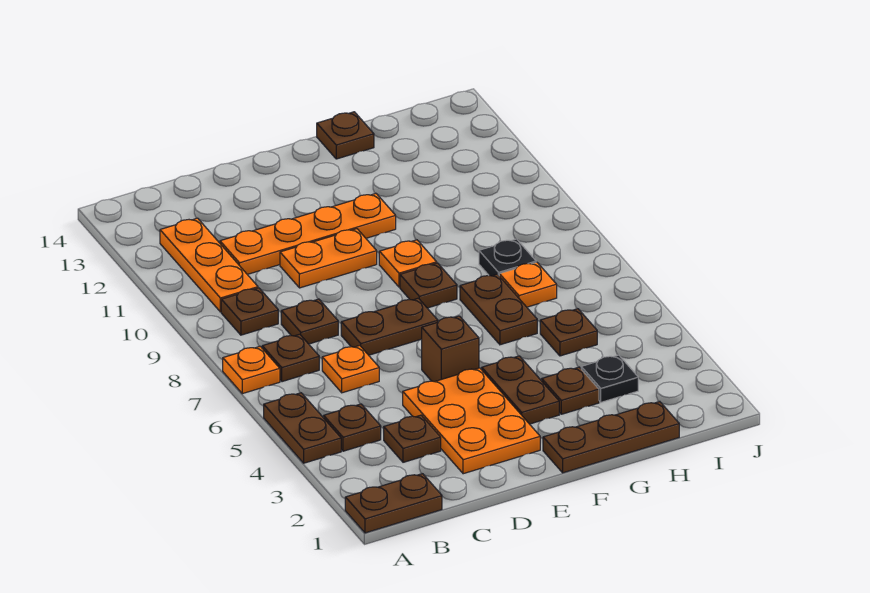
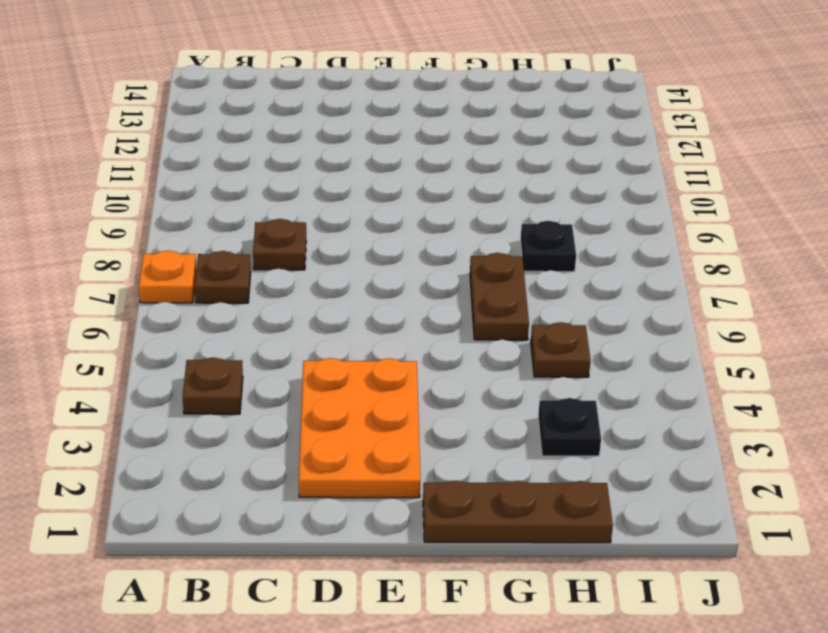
none -> brown 1x2 plate [345,474,442,533]
none -> brown 1x2 plate [264,393,341,463]
none -> brown 1x1 plate [221,288,278,335]

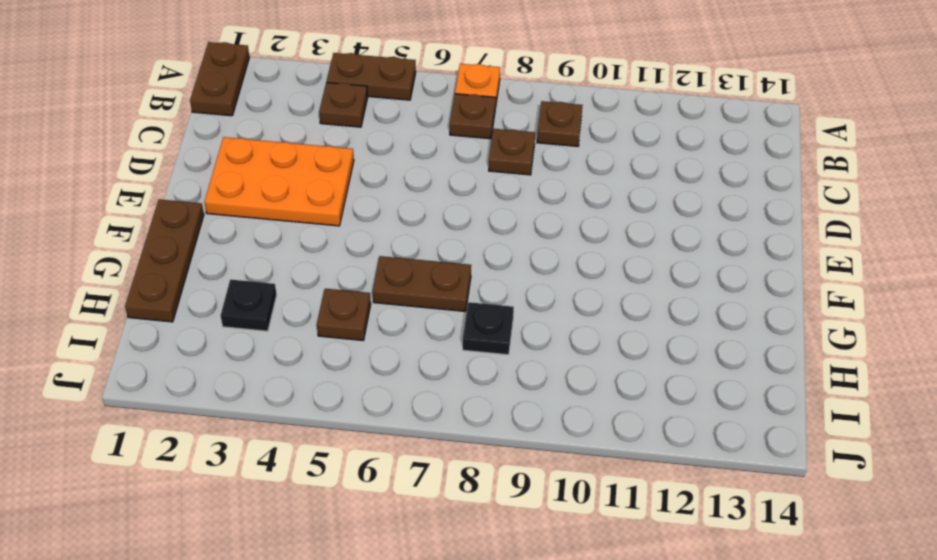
none -> orange 1x3 plate [160,218,258,312]
none -> brown 1x1 plate [384,415,441,462]
none -> orange 1x1 plate [322,346,379,393]

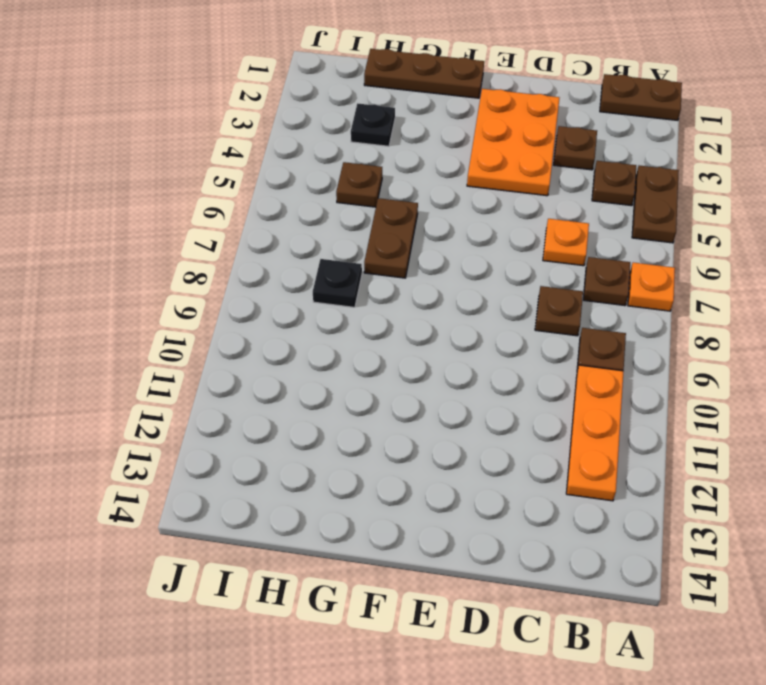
none -> orange 1x4 plate [220,193,396,274]
none -> brown 1x2 plate [341,298,438,355]
none -> orange 1x2 plate [280,229,377,288]

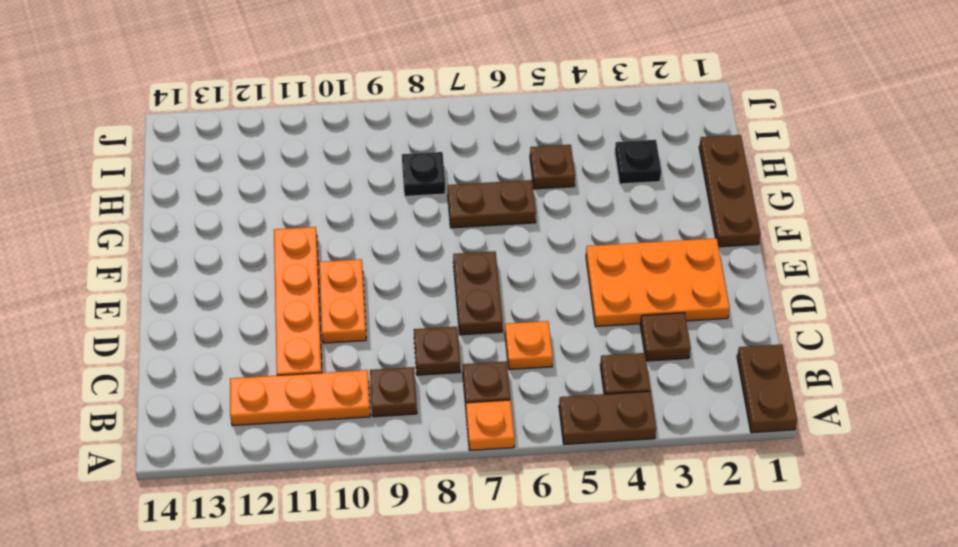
none -> brown 1x1 brick [422,316,479,382]
none -> brown 1x2 plate [481,356,559,424]
none -> brown 1x1 plate [400,263,457,308]

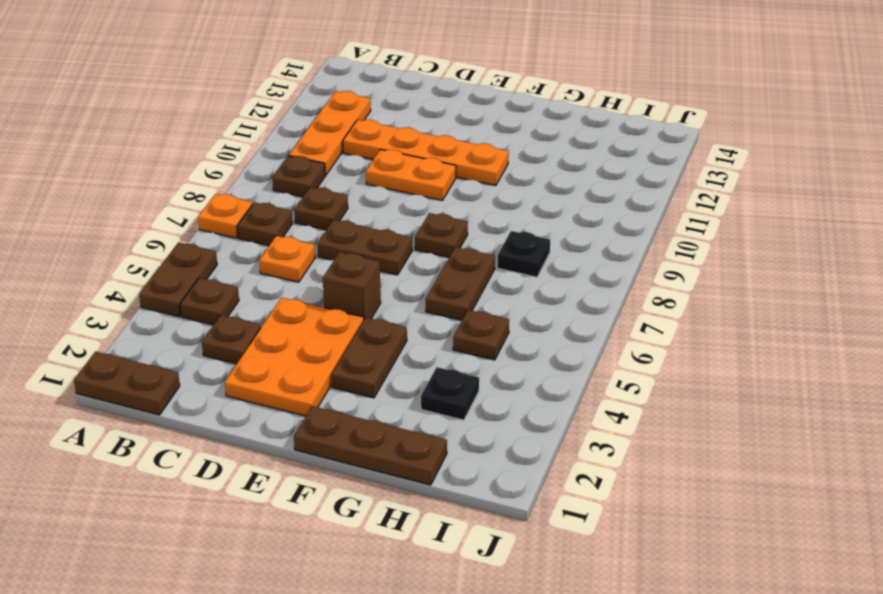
none -> orange 1x1 plate [379,240,437,287]
none -> brown 1x1 plate [542,367,599,414]
none -> brown 1x1 plate [317,112,374,159]

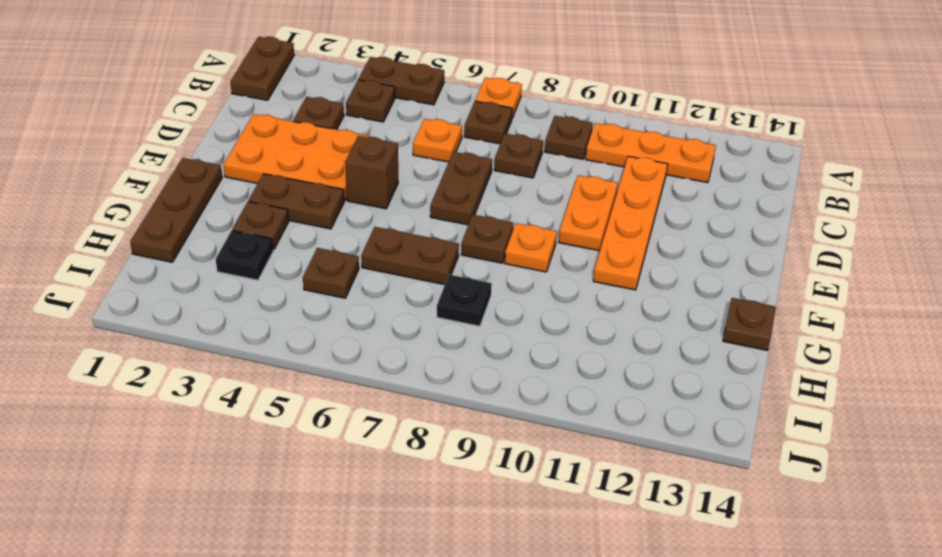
none -> orange 1x1 plate [499,262,557,307]

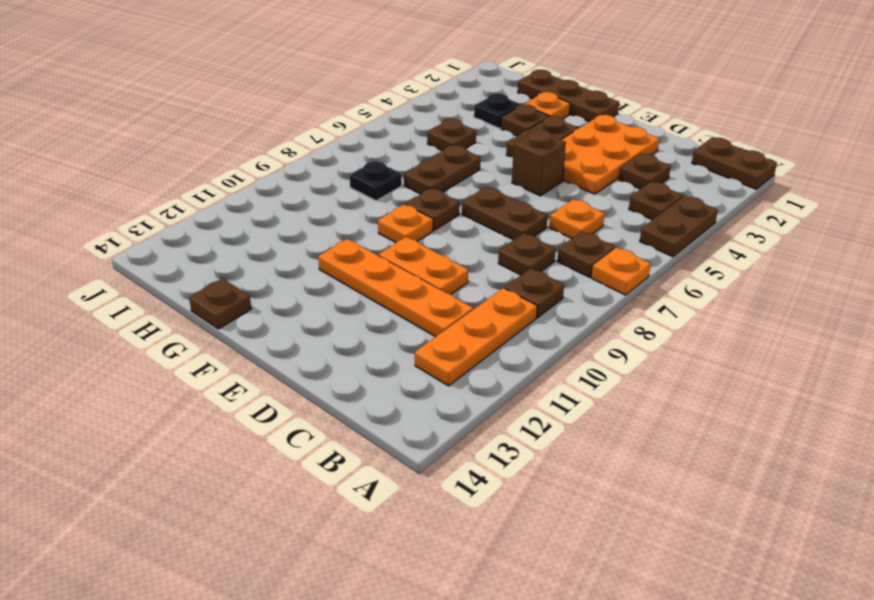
orange 1x1 plate [524,92,570,119] -> orange 1x1 plate moved to [499,262,557,307]

